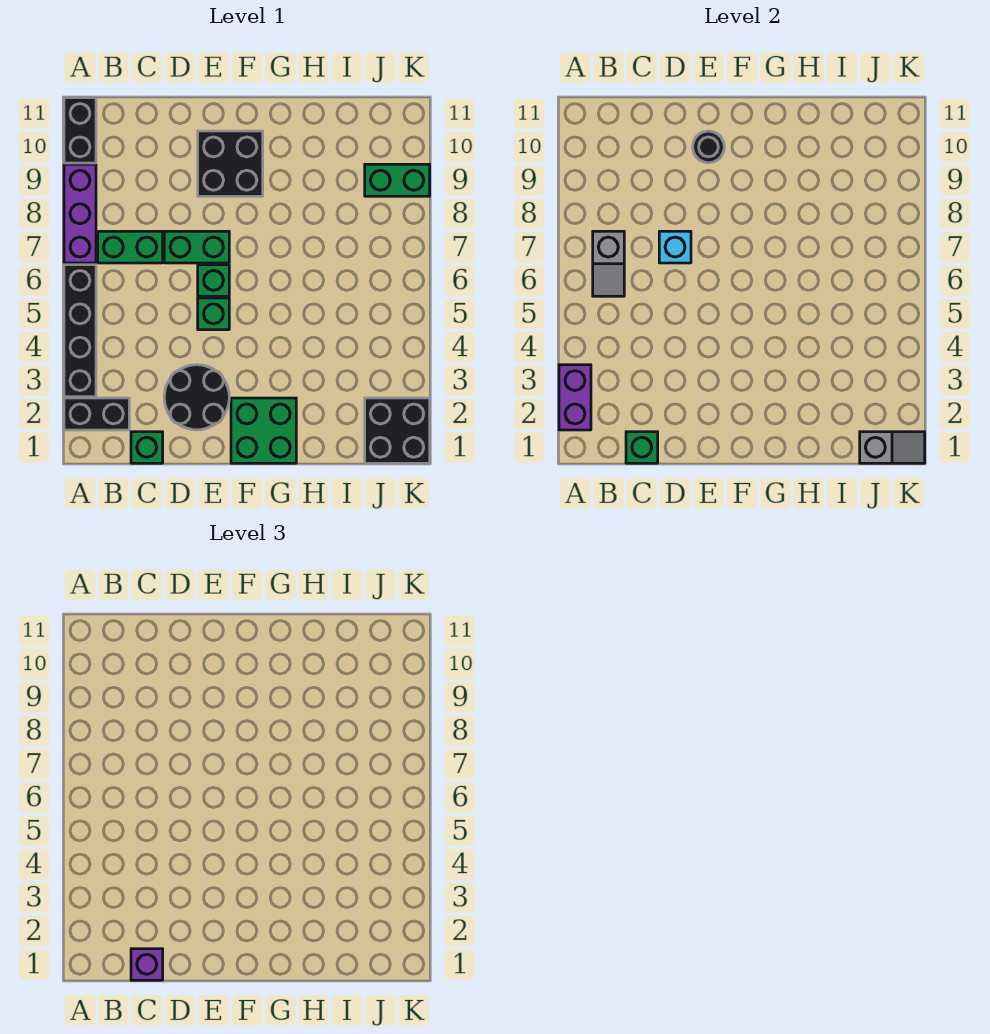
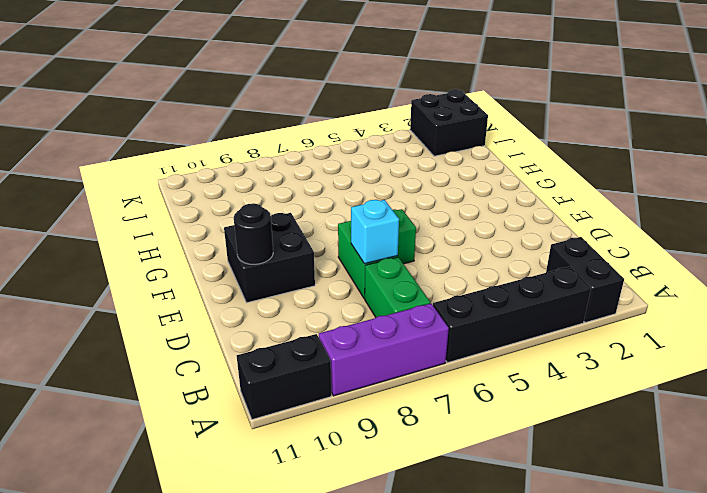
none -> green 1x1 brick [131,432,163,463]
none -> black 2x2 round brick [164,365,229,430]
none -> green 1x1 brick [198,298,229,330]

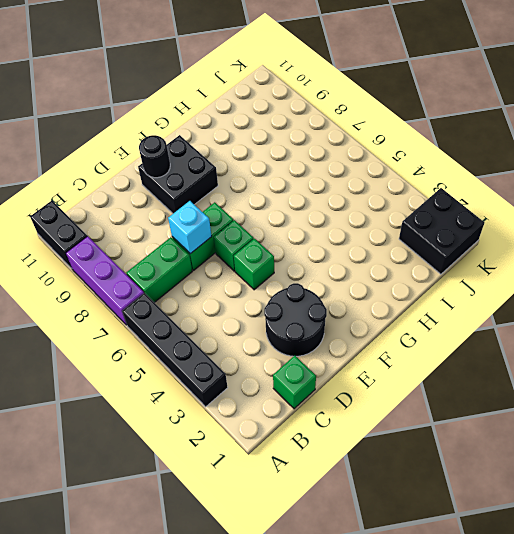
none -> black 1x2 brick [64,398,129,430]
none -> green 2x2 brick [231,398,296,463]
none -> green 1x2 brick [365,164,430,196]

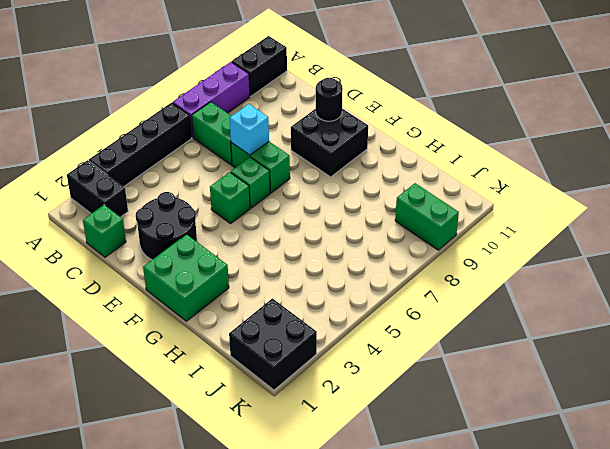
none -> purple 1x2 brick [559,365,591,430]
none -> grey 1x2 slope [593,231,624,296]
none -> green 1x1 brick [626,432,658,463]

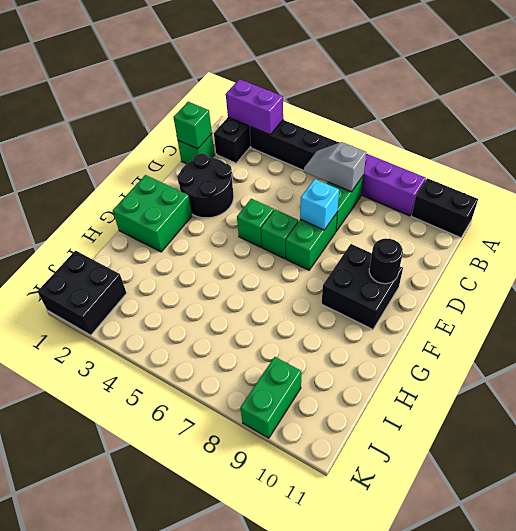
none -> grey 1x2 slope [860,432,925,463]
none -> purple 1x1 brick [131,949,163,980]

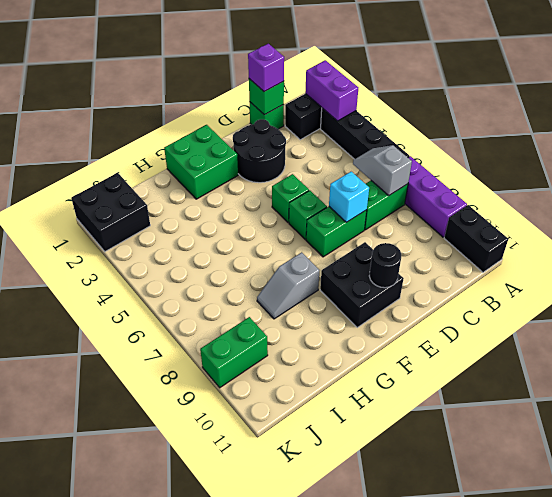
grey 1x2 slope [257,252,320,319] -> grey 1x2 slope moved to [860,432,925,463]

